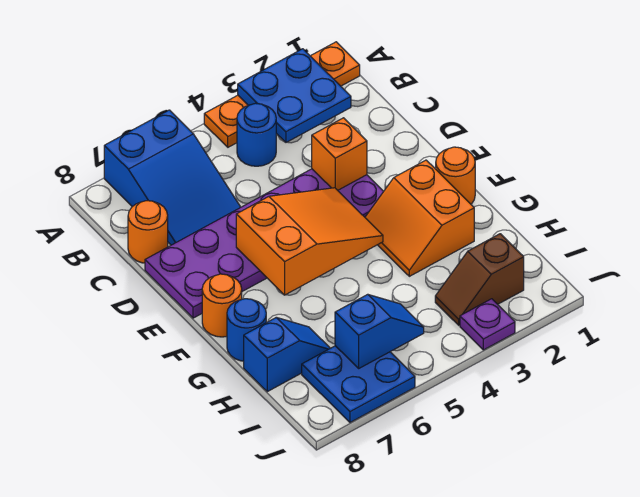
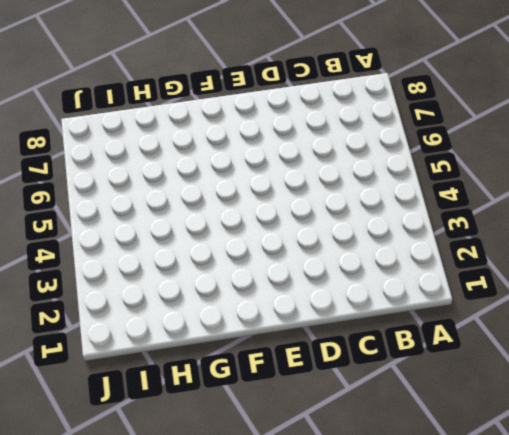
none -> orange 1x4 plate [204,42,360,147]
none -> blue 2x3 slope [104,110,241,245]
none -> blue 1x1 round brick [237,103,276,166]

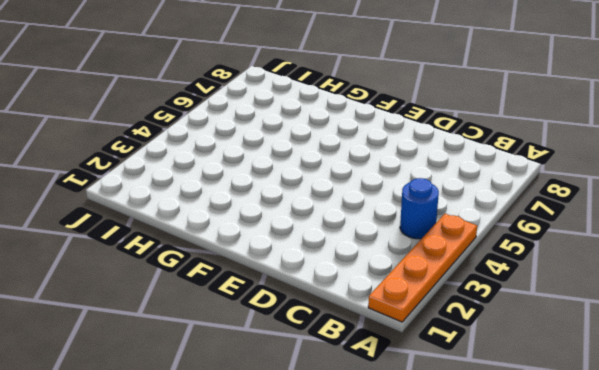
none -> blue 2x3 slope [104,110,241,245]
none -> orange 1x1 round brick [128,201,168,263]
none -> purple 2x6 plate [145,169,384,318]

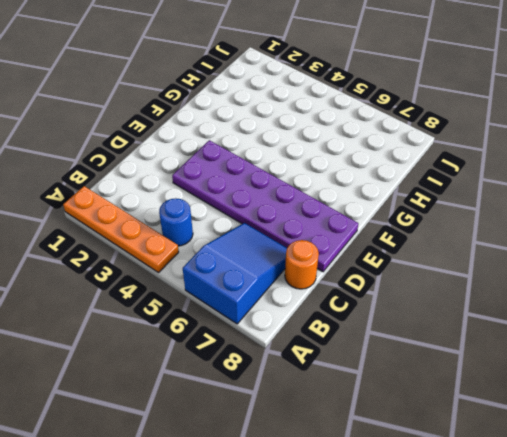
none -> orange 1x1 round brick [436,147,475,204]
none -> orange 2x2 slope [365,160,474,276]
none -> orange 1x1 round brick [202,274,242,337]

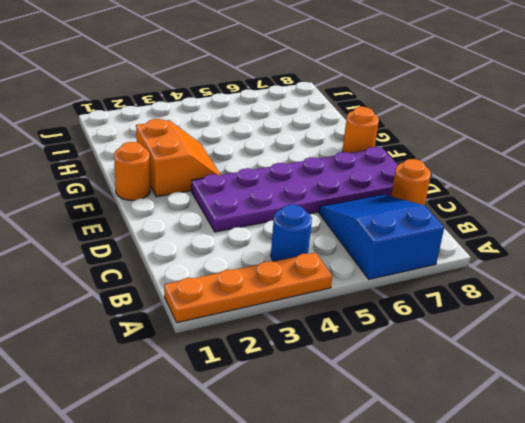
none -> blue 1x1 round brick [227,299,266,361]
none -> blue 1x2 slope [244,318,330,392]
none -> brown 1x2 slope [435,234,524,325]

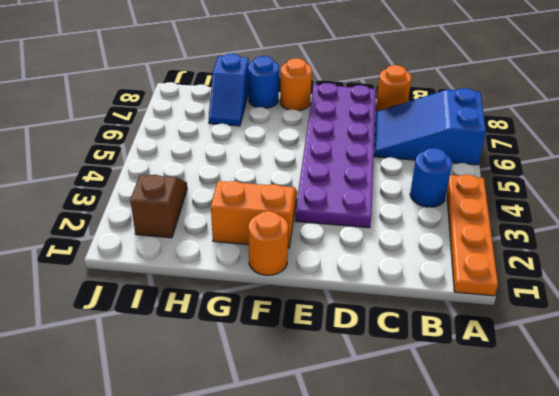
none -> blue 2x2 plate [302,346,415,422]
none -> purple 1x1 plate [460,299,515,350]
none -> blue 2x2 plate [238,49,351,142]

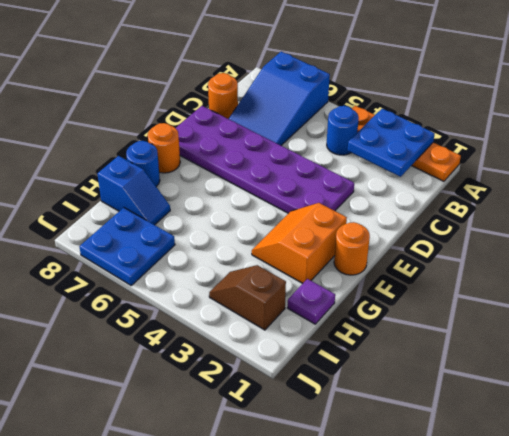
purple 1x1 plate [287,279,335,324] -> purple 1x1 plate moved to [460,299,515,350]
none -> orange 1x1 brick [312,118,367,190]
none -> orange 2x3 slope [236,188,383,295]
none -> blue 1x2 slope [335,294,424,368]

